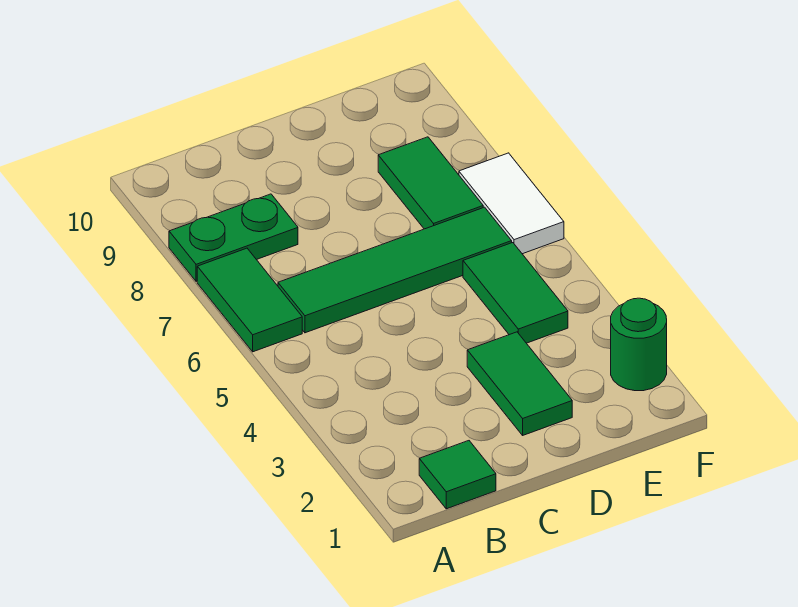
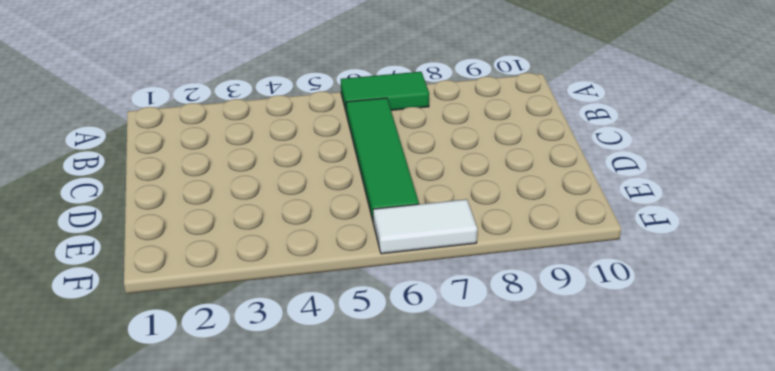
none -> green 1x2 plate [169,194,298,281]
none -> green 1x1 tile [419,441,496,509]

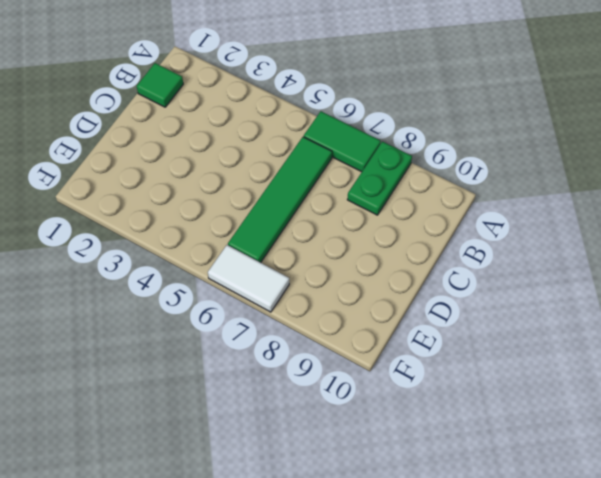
none -> green 1x2 tile [467,332,572,435]
none -> green 1x2 tile [463,243,568,343]

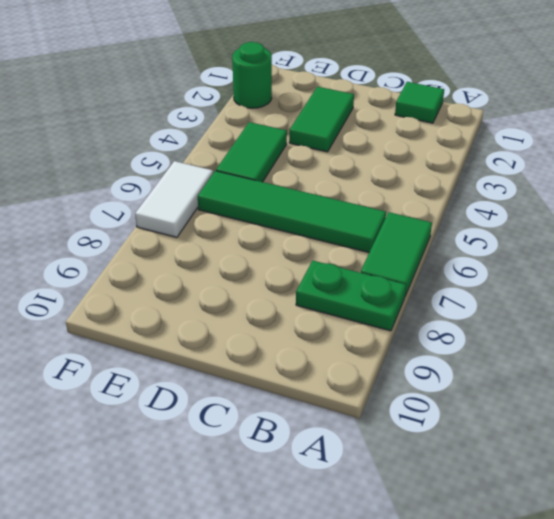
none -> green 1x2 tile [378,137,483,229]

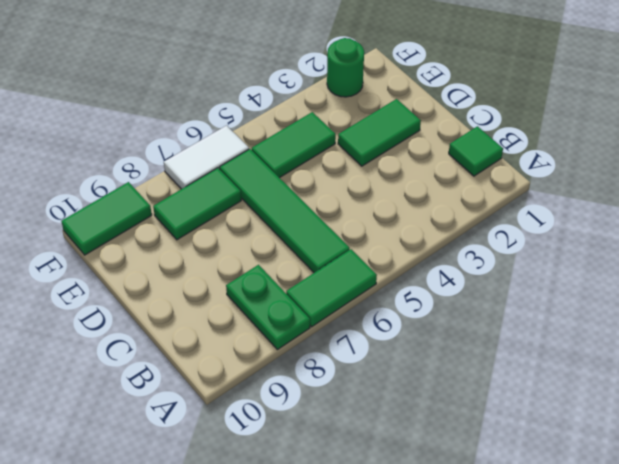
green 1x2 tile [61,182,152,255] -> none

